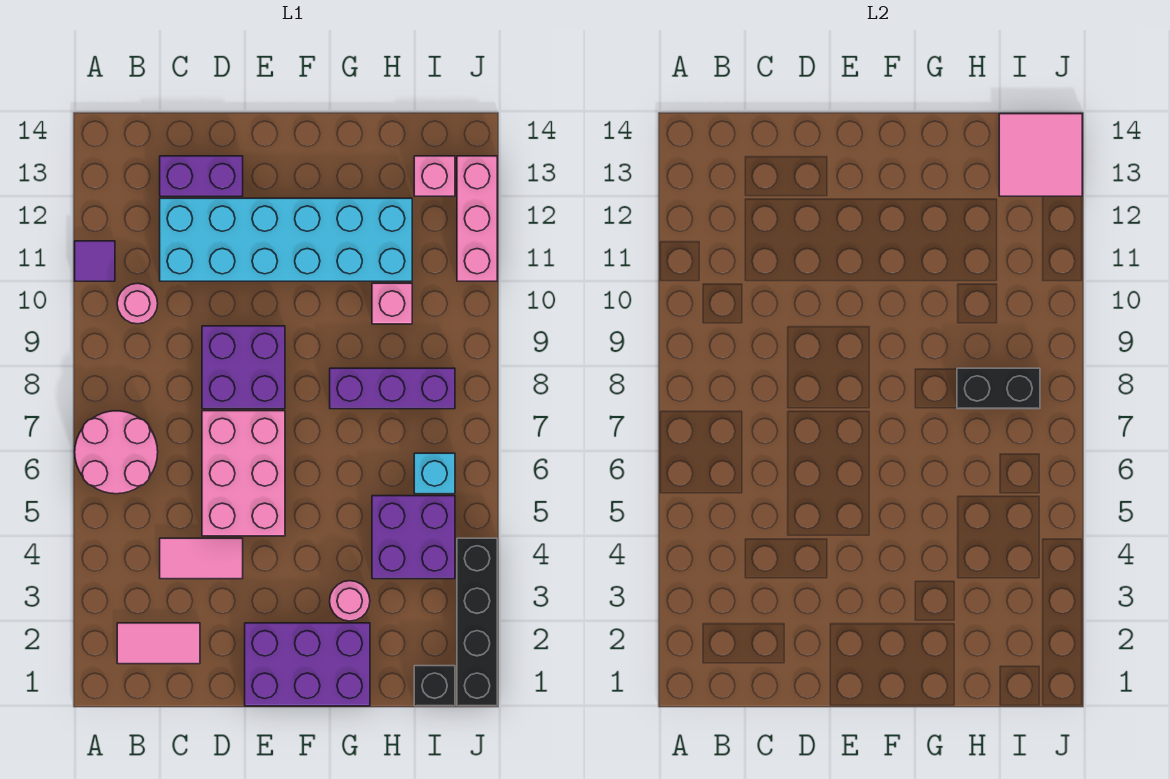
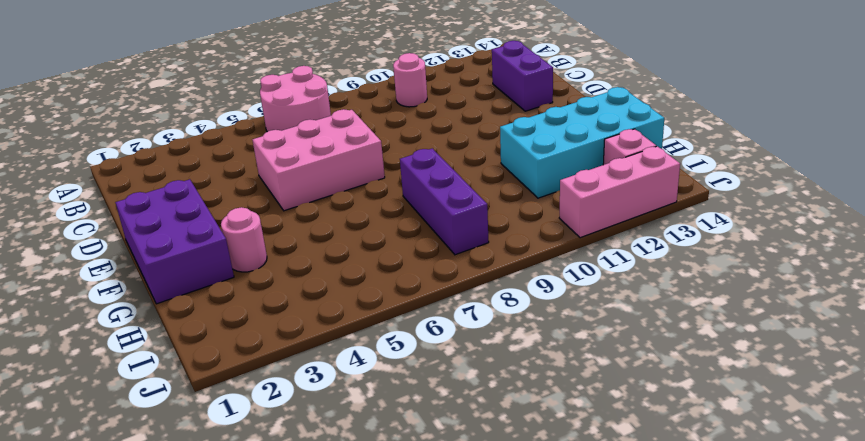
cyan 2x4 brick [500,87,664,198] -> cyan 2x6 brick [160,198,412,281]
none -> purple 1x1 tile [75,241,115,281]
none -> pink 1x2 tile [117,623,200,664]
none -> pink 1x2 tile [160,538,243,579]

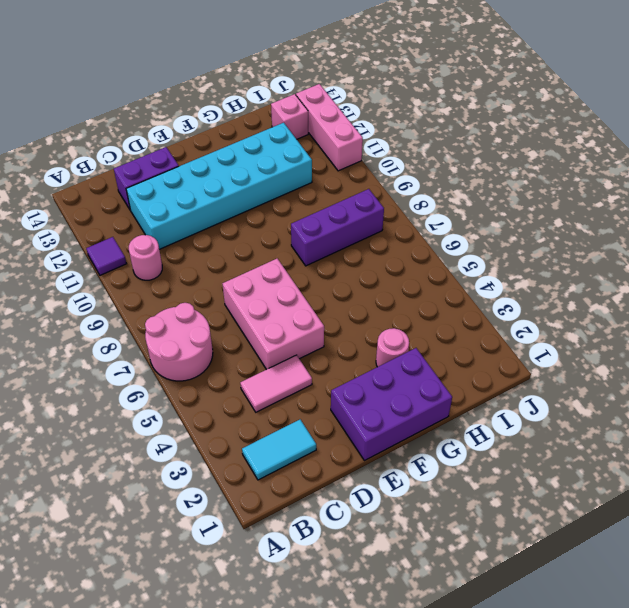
cyan 1x2 tile [242,420,316,480] -> pink 1x2 tile [117,623,200,664]
none -> purple 2x2 brick [202,326,285,409]
none -> purple 2x2 brick [372,496,455,579]
none -> pink 1x1 brick [372,283,412,324]

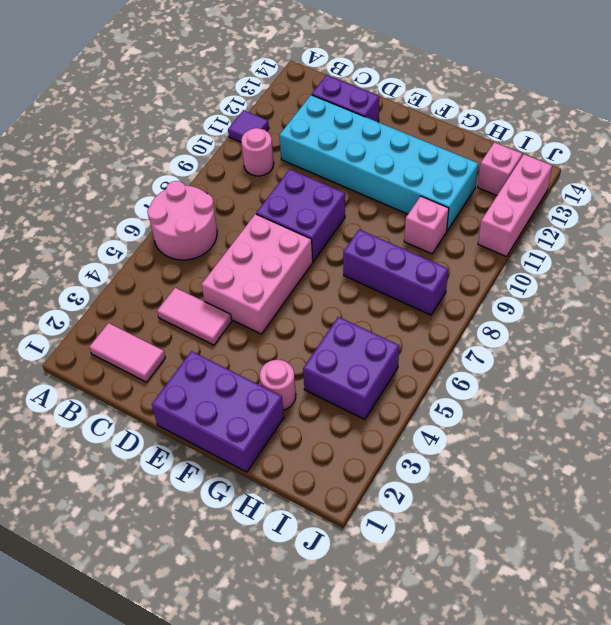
none -> black 1x1 brick [414,666,455,706]
none -> cyan 1x1 brick [414,453,455,494]
none -> black 1x4 brick [457,538,497,706]

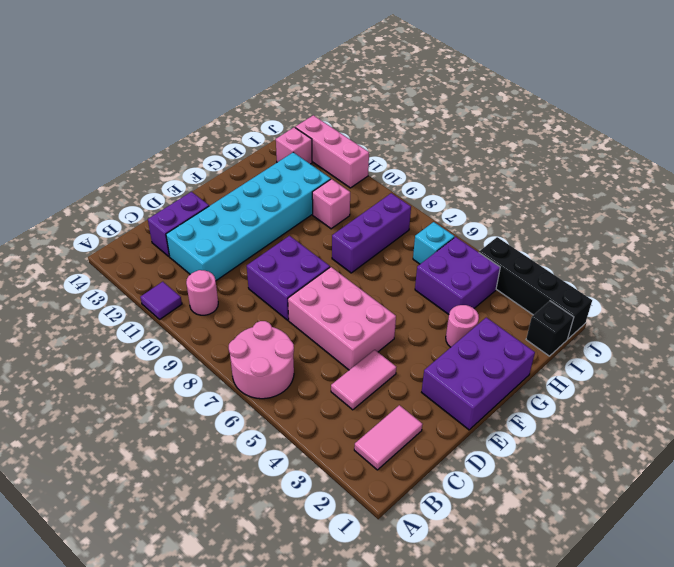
none -> black 1x2 brick [957,368,1040,409]
none -> pink 2x2 tile [999,114,1082,196]

